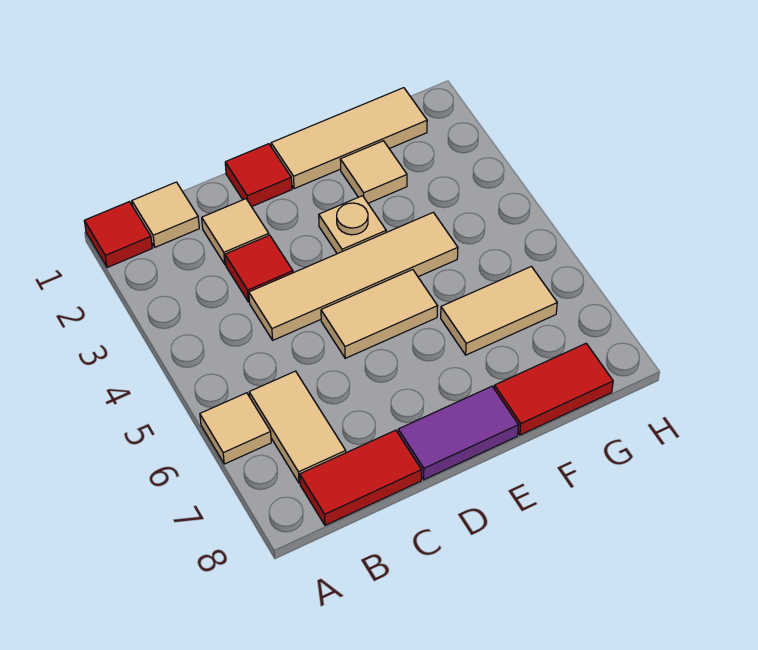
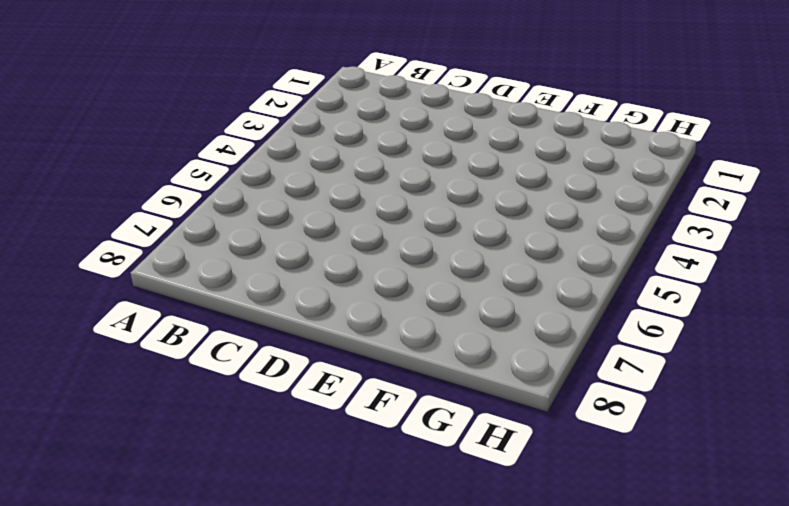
none -> red 1x1 tile [84,202,152,268]
none -> tan 1x1 tile [200,393,271,464]
none -> tan 1x1 tile [132,182,199,247]

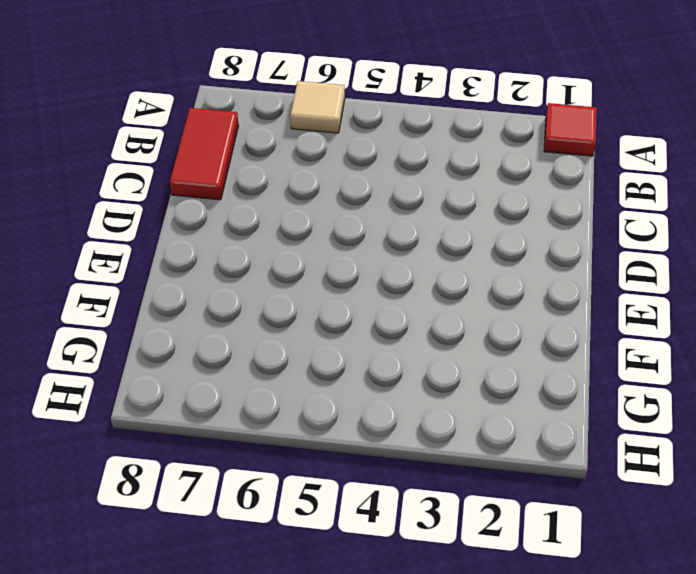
none -> tan 1x1 tile [132,182,199,247]
none -> tan 1x2 tile [249,371,346,483]
none -> tan 1x1 tile [202,199,269,264]

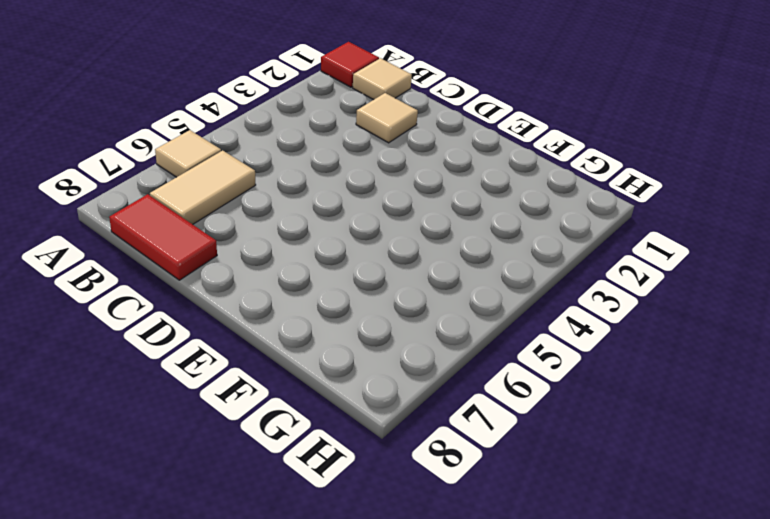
none -> red 1x1 tile [225,235,293,302]
none -> tan 1x4 tile [249,212,458,340]
none -> red 1x1 tile [225,144,292,207]

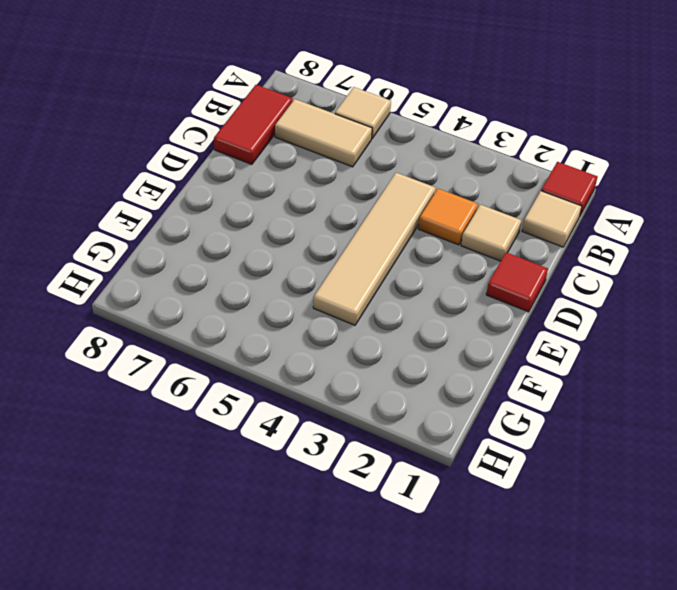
orange 1x1 tile [418,189,478,245] -> red 1x1 tile [225,235,293,302]
none -> tan 1x2 tile [321,270,437,358]
none -> purple 1x2 tile [398,386,518,480]
none -> tan 1x3 tile [271,88,427,189]

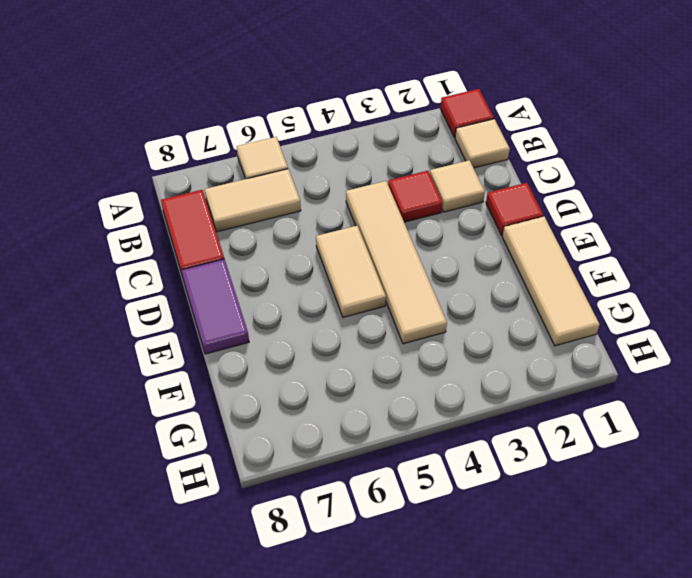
none -> tan 1x1 plate [319,196,386,254]
none -> tan 1x1 tile [340,141,407,203]
none -> tan 1x2 tile [441,266,557,355]

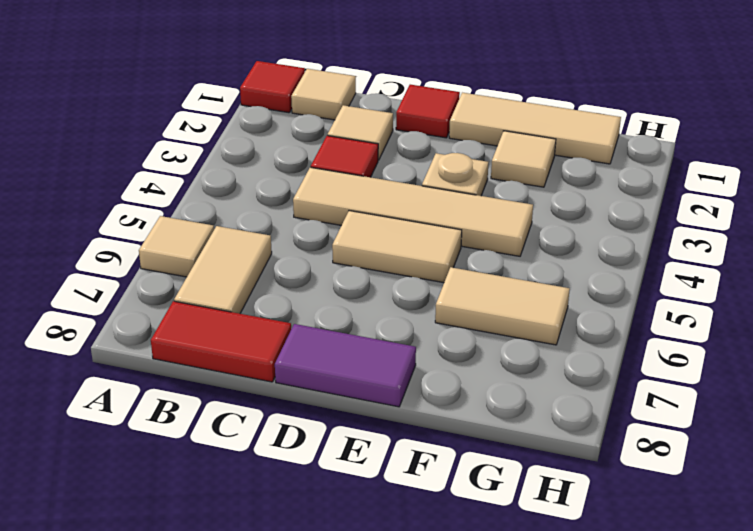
none -> red 1x2 tile [494,344,613,435]

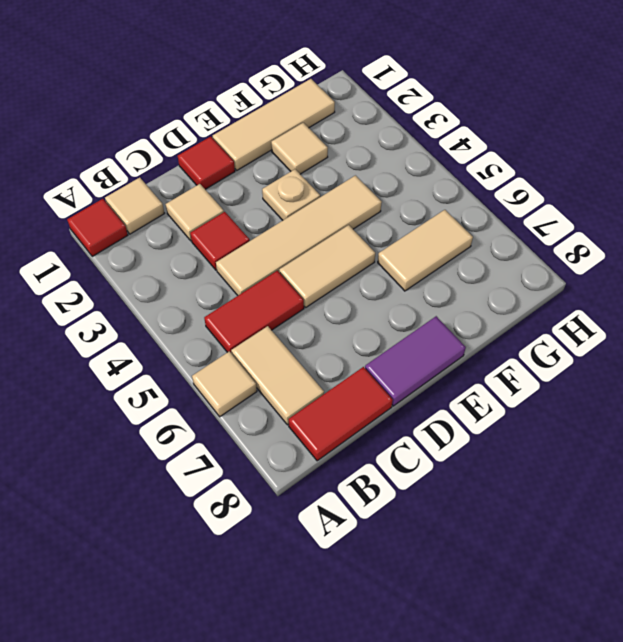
red 1x2 tile [204,271,304,354] -> red 1x2 tile moved to [494,344,613,435]

